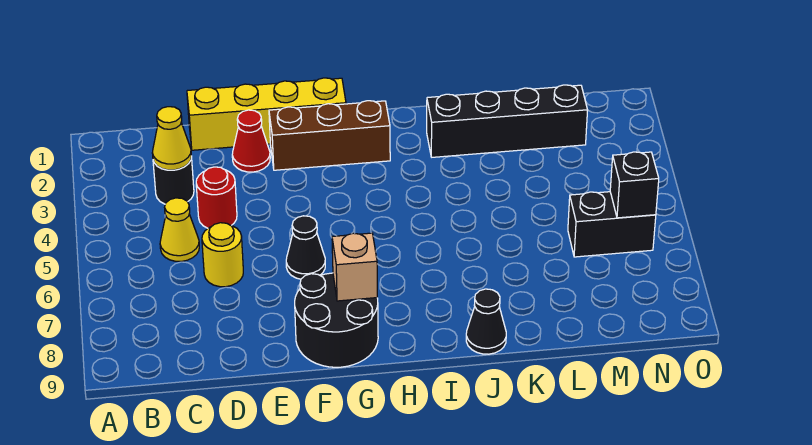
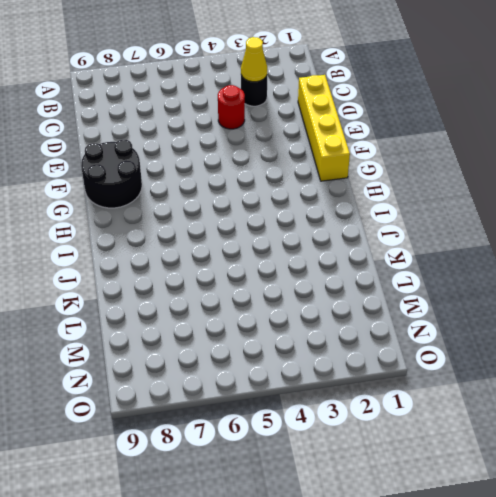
none -> yellow 1x1 cone [160,198,199,261]
none -> yellow 1x1 round brick [202,223,243,287]
none -> red 1x1 cone [232,110,270,172]

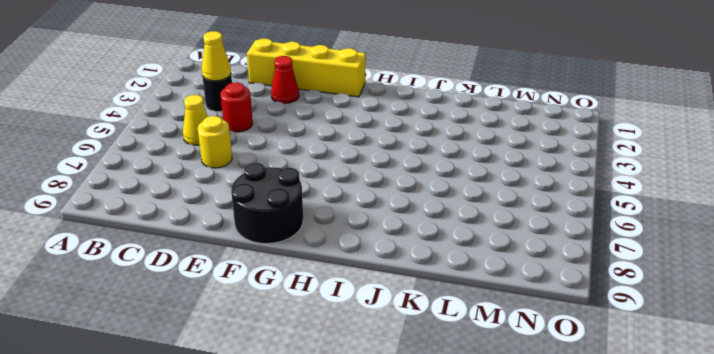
none -> brown 1x3 brick [269,101,390,170]
none -> black 1x1 cone [286,216,325,279]
none -> black 1x4 brick [427,85,588,157]

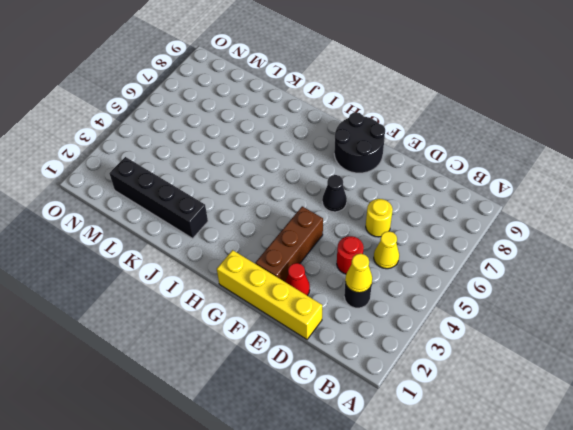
brown 1x3 brick [256,206,323,282] -> brown 1x3 brick turned to [269,101,390,170]
none -> black 1x1 cone [466,289,506,354]
none -> black 1x2 brick [568,192,656,257]
none -> tan 1x1 brick [332,233,377,301]

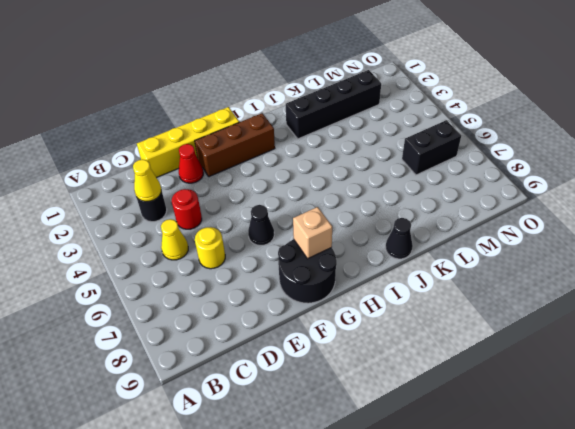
none -> black 1x1 brick [610,152,659,218]

